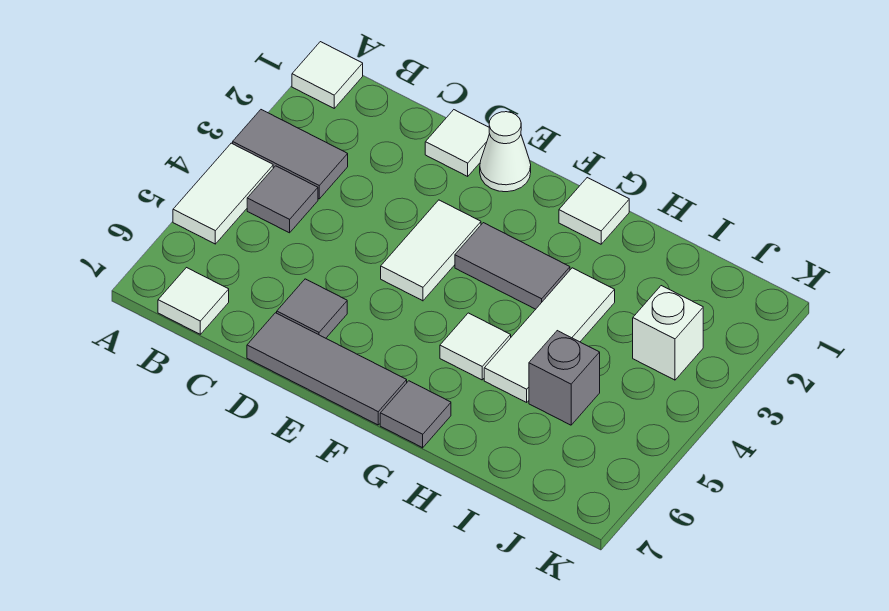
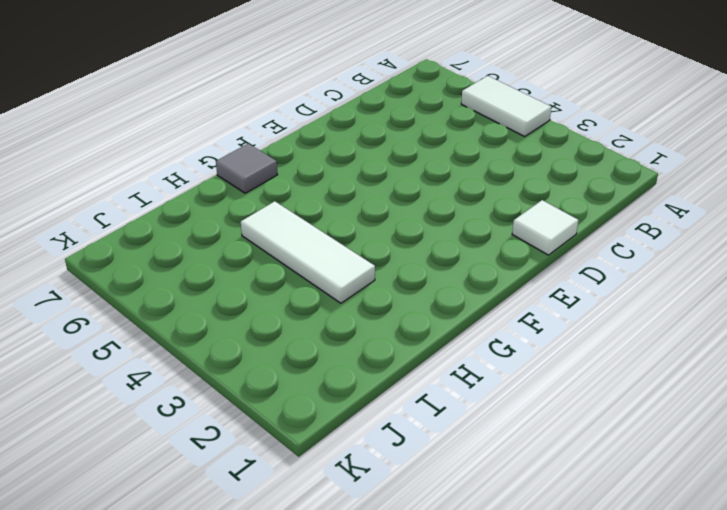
none -> white 1x1 tile [292,42,363,108]
none -> grey 1x2 tile [233,110,348,199]
none -> grey 1x1 tile [247,166,318,233]

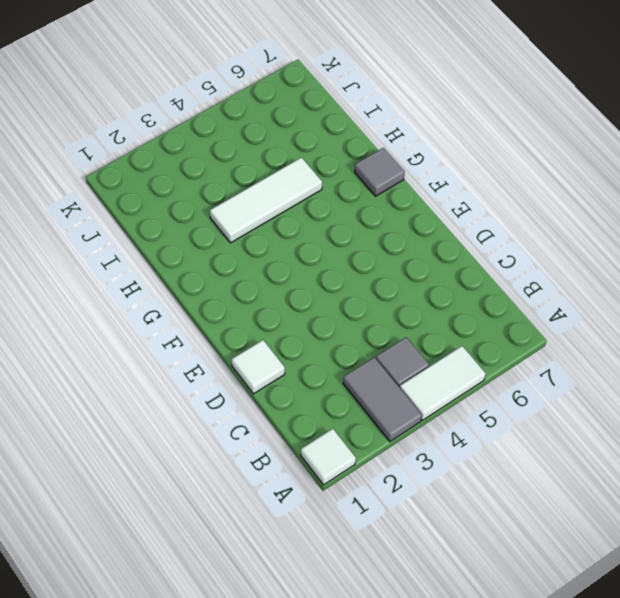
none -> white 1x1 tile [158,268,229,334]
none -> grey 1x1 tile [277,279,347,338]
none -> grey 1x3 tile [247,313,407,425]

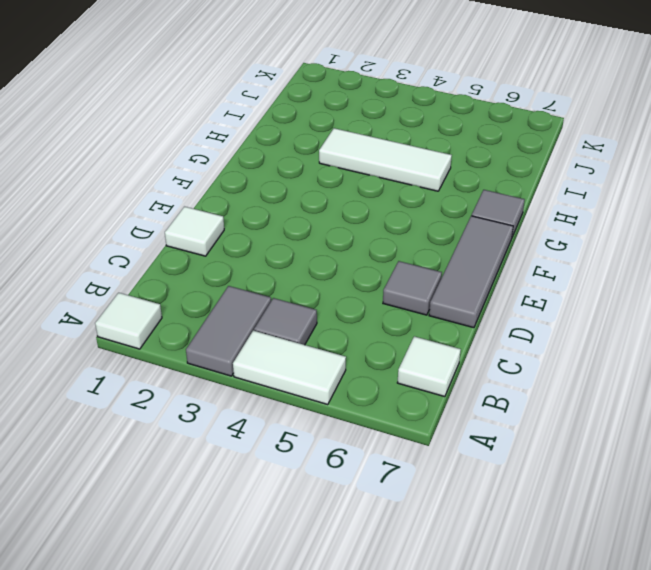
none -> white 1x1 cone [480,112,531,192]
none -> white 1x2 tile [381,200,481,301]
none -> grey 1x2 tile [455,223,570,309]

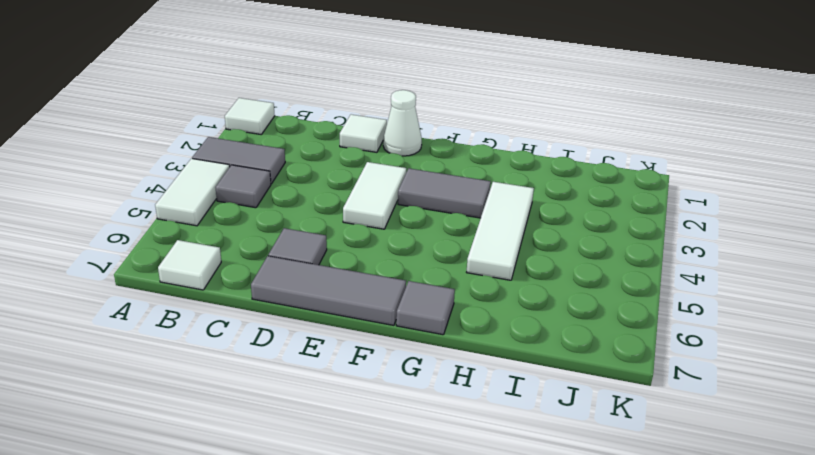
none -> white 1x1 tile [559,178,629,244]
none -> white 1x1 tile [440,313,511,380]
none -> grey 1x1 brick [529,331,600,425]

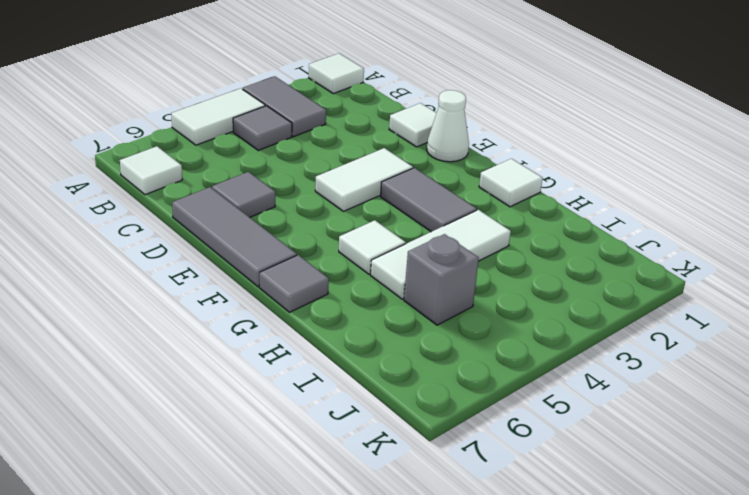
none -> white 1x1 brick [633,286,703,380]

